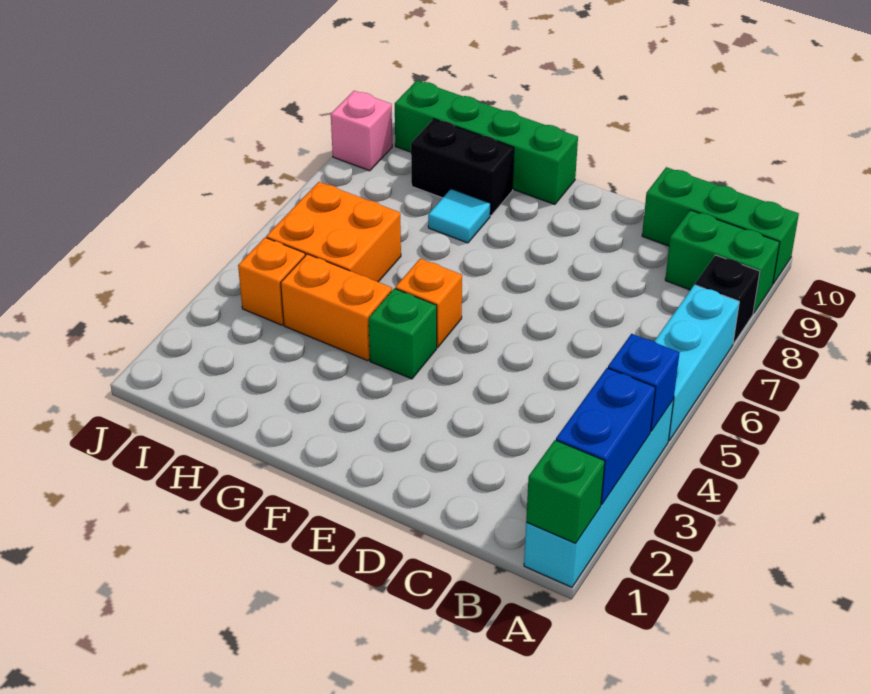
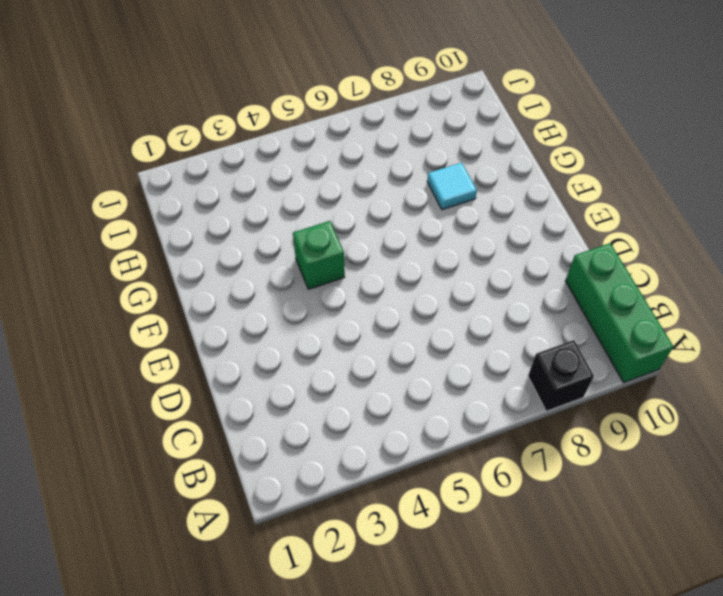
none -> cyan 1x4 brick [524,399,674,587]
none -> cyan 1x3 brick [655,285,739,441]
none -> green 1x2 brick [665,210,780,313]

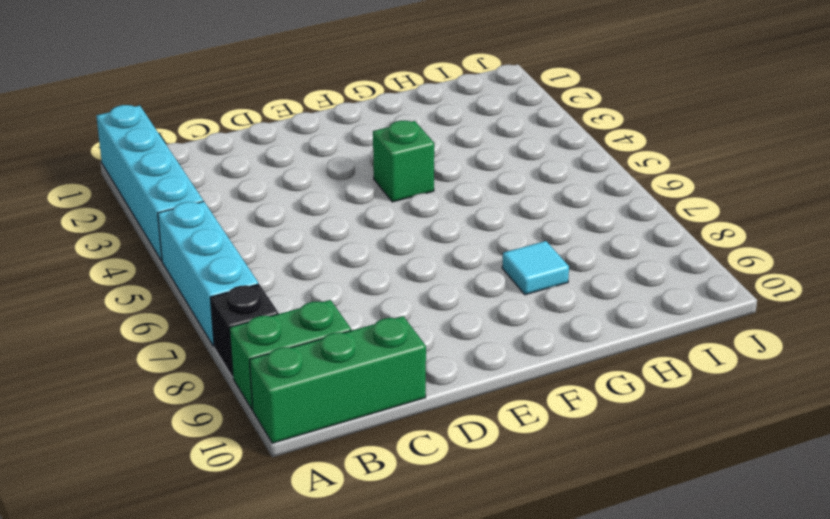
none -> orange 1x1 brick [395,259,462,348]
none -> green 1x4 brick [395,80,578,205]
none -> orange 1x2 brick [281,254,392,361]

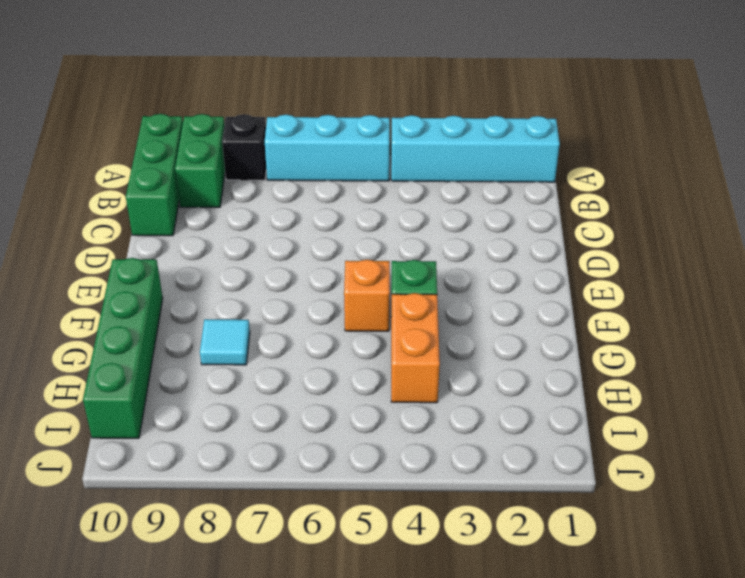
none -> black 1x2 brick [411,119,514,216]
none -> orange 2x2 brick [266,182,401,282]
none -> orange 1x1 brick [238,238,305,325]

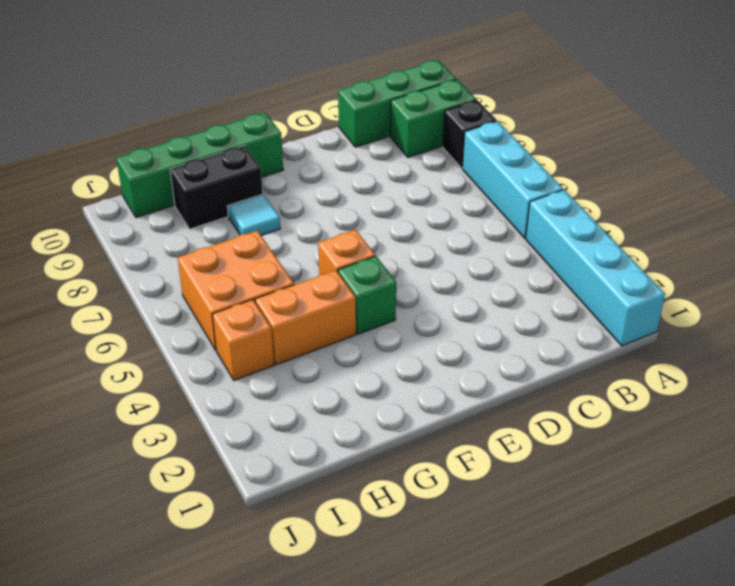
none -> pink 1x1 brick [331,91,392,171]
none -> green 1x1 brick [526,440,605,543]
none -> blue 1x2 brick [556,368,656,505]

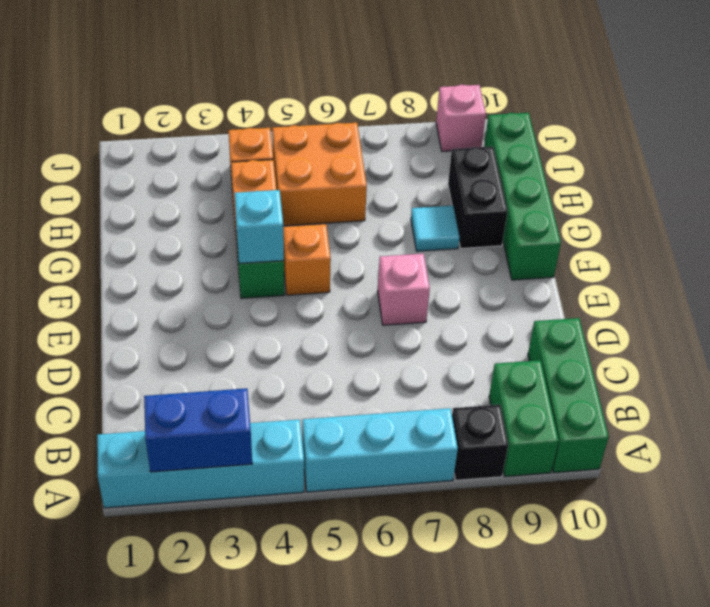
pink 1x1 brick [378,254,430,325] -> none
cyan 1x1 brick [234,190,284,263] -> none
none -> green 1x1 brick [526,440,605,543]
none -> blue 1x1 brick [608,334,680,431]

